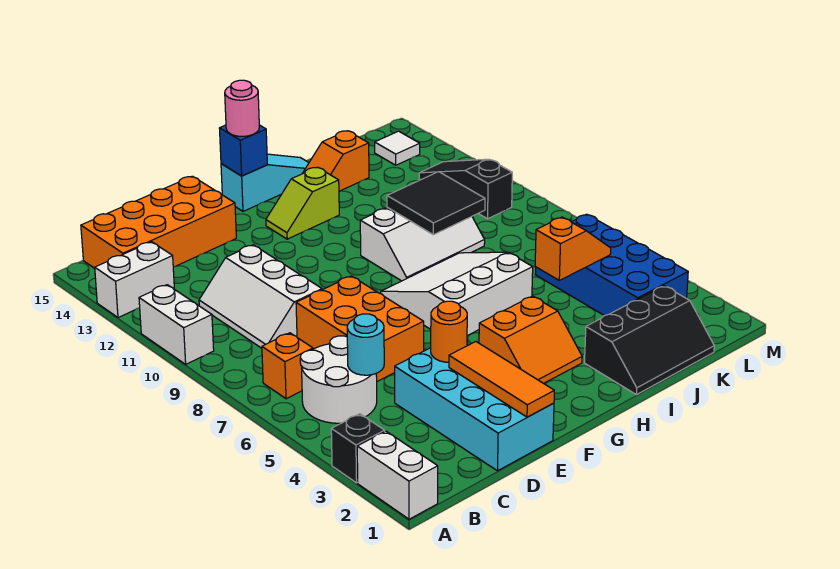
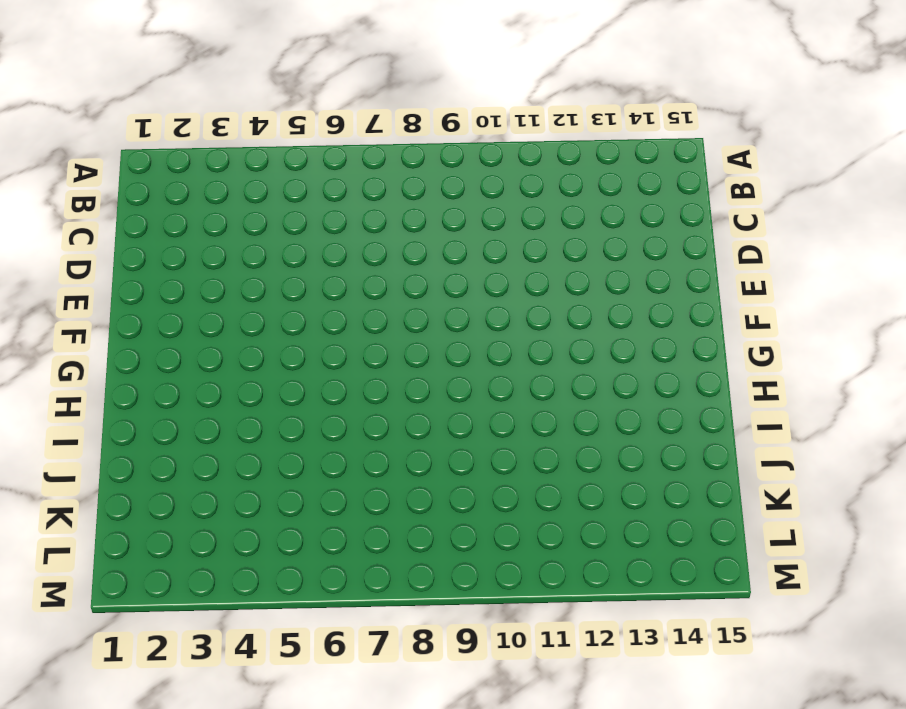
none -> white 1x2 brick [357,431,438,519]
none -> black 1x1 brick [331,414,385,483]
none -> white 1x2 brick [139,285,214,364]

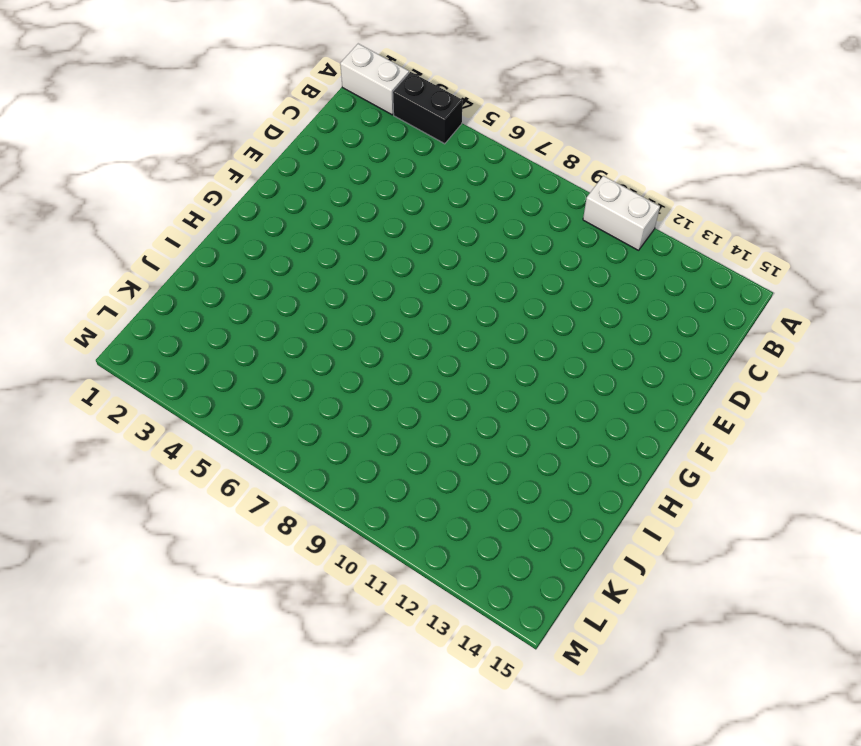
black 1x2 brick [393,72,463,144] -> black 1x1 brick [331,414,385,483]
none -> white 1x2 brick [95,242,174,318]
none -> white 2x2 round brick [300,336,377,423]
none -> orange 1x1 brick [262,333,313,399]

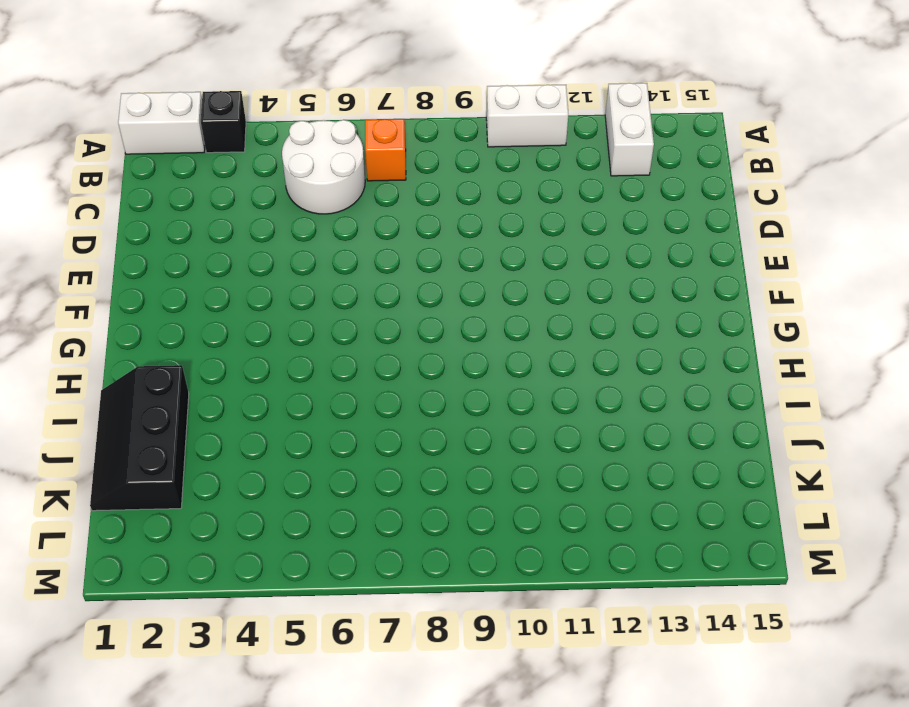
none -> orange 2x4 brick [81,176,236,268]
none -> white 2x3 slope [199,245,322,348]
none -> cyan 2x4 brick [395,348,554,471]

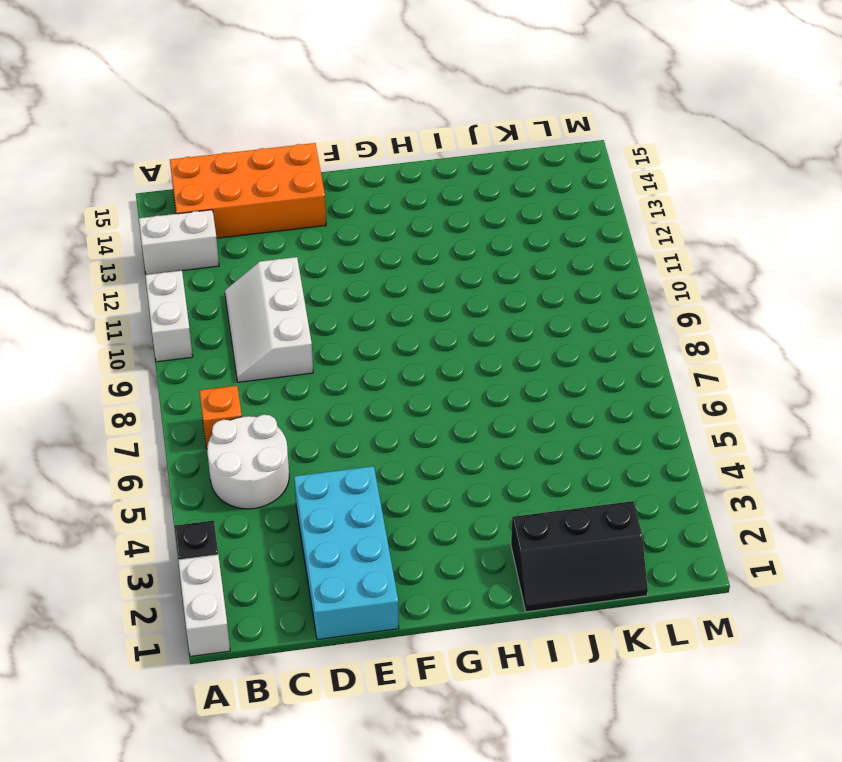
none -> orange 2x3 brick [296,276,424,381]
none -> orange 2x2 slope [479,296,582,383]
none -> white 3x3 slope [381,252,533,336]

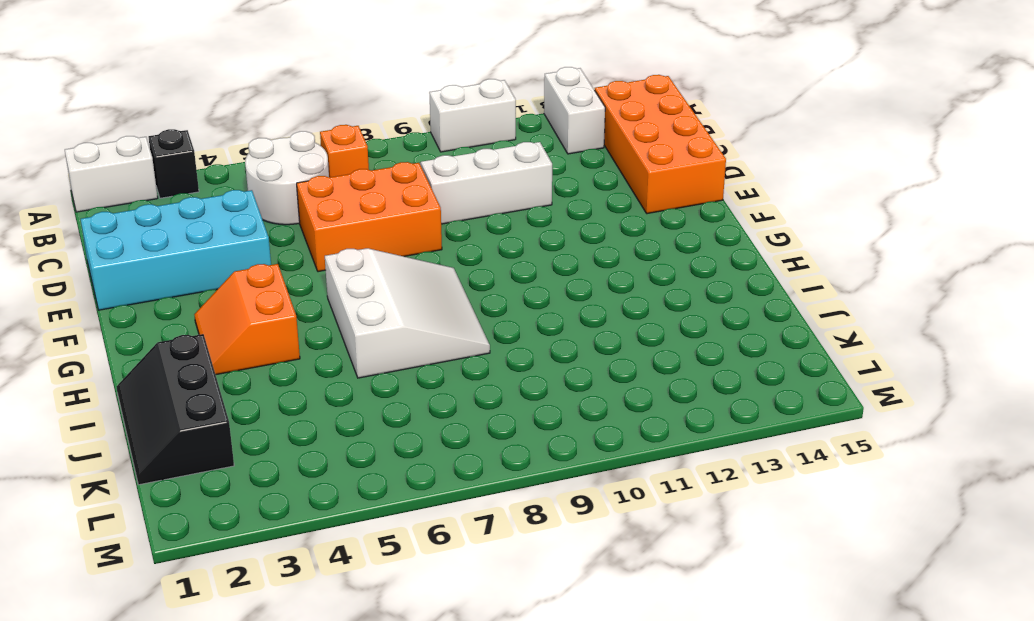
none -> lime 1x2 slope [266,167,339,239]
none -> cyan 1x3 slope [221,154,309,211]
none -> white 2x3 slope [360,207,485,281]

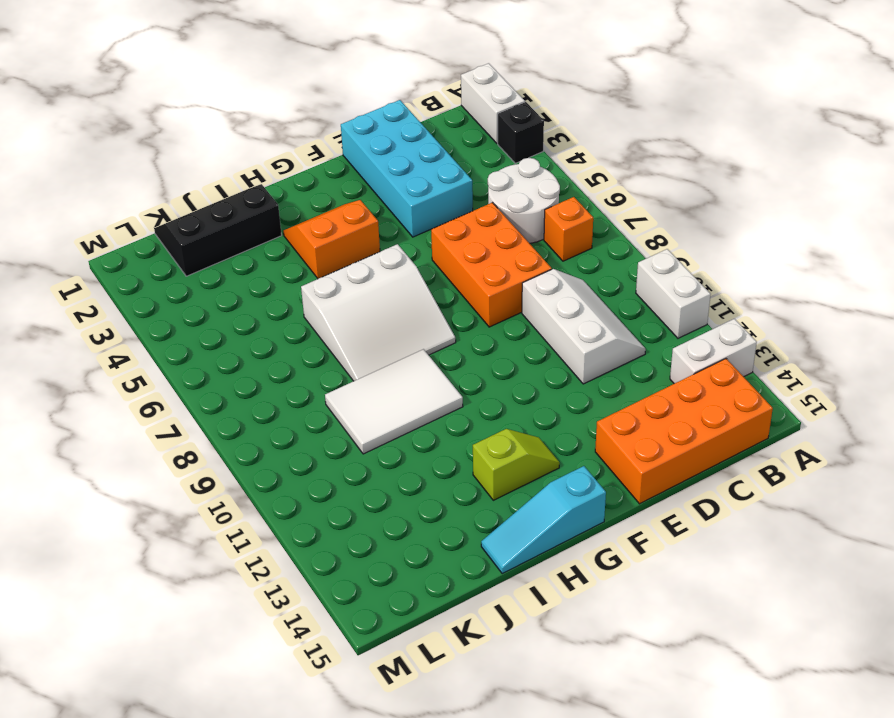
white 2x3 tile [325,349,463,454] -> white 2x3 slope [360,207,485,281]
none -> orange 1x2 slope [302,131,369,191]
none -> blue 2x4 brick [535,214,688,316]
none -> black 1x3 slope [419,159,512,219]

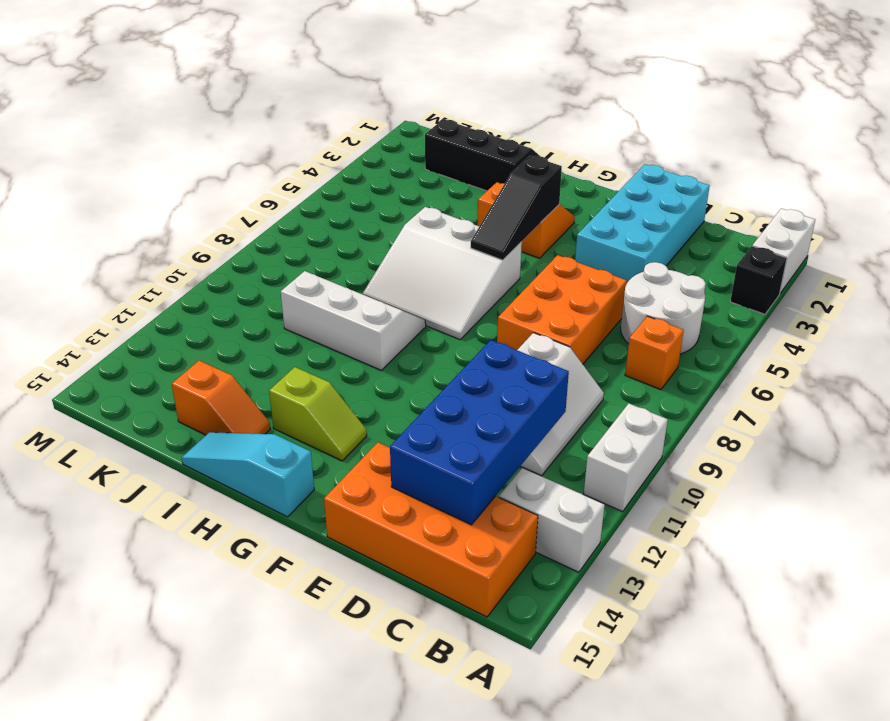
blue 2x4 brick [390,340,569,525] -> blue 2x4 brick moved to [535,214,688,316]
black 1x3 slope [471,156,562,260] -> black 1x3 slope moved to [419,159,512,219]
none -> white 1x1 tile [375,131,420,165]
none -> cyan 1x1 round brick [347,314,384,375]
none -> orange 1x3 tile [449,342,554,417]

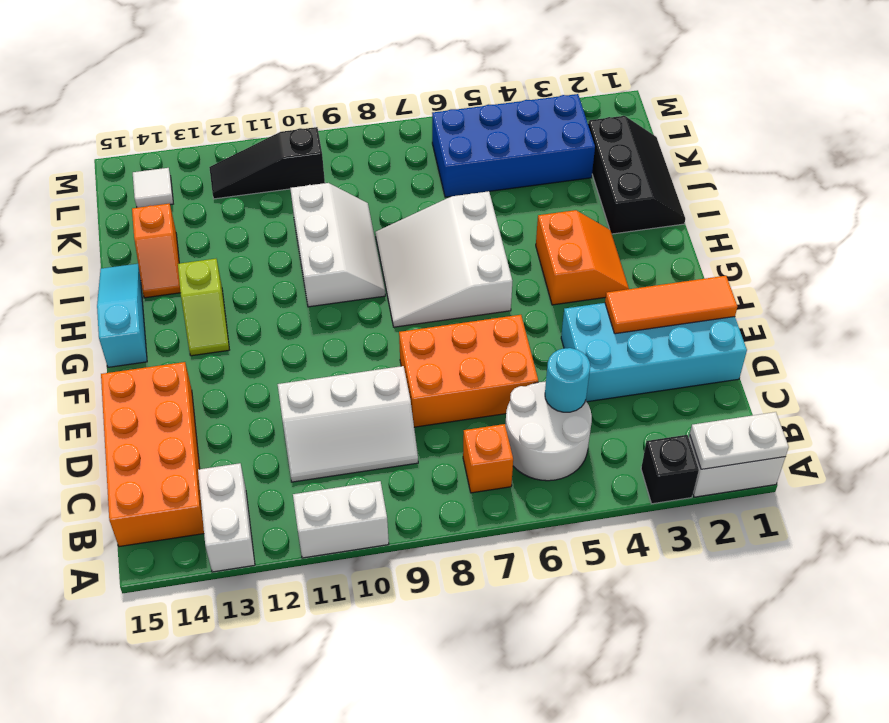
white 1x2 plate [690,412,789,469] -> none
none -> orange 1x1 round brick [431,301,467,362]
none -> blue 1x1 brick [219,125,267,176]
none -> black 2x2 tile [387,172,485,235]

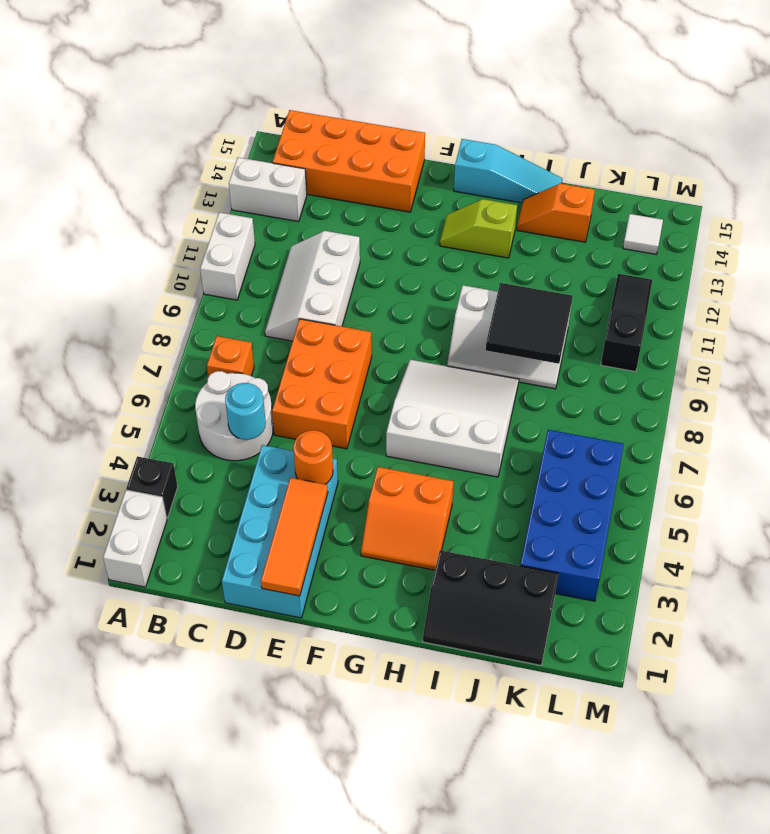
none -> blue 1x1 brick [219,125,267,176]
none -> orange 1x2 slope [535,217,611,280]
none -> pink 1x1 round brick [225,80,259,136]

